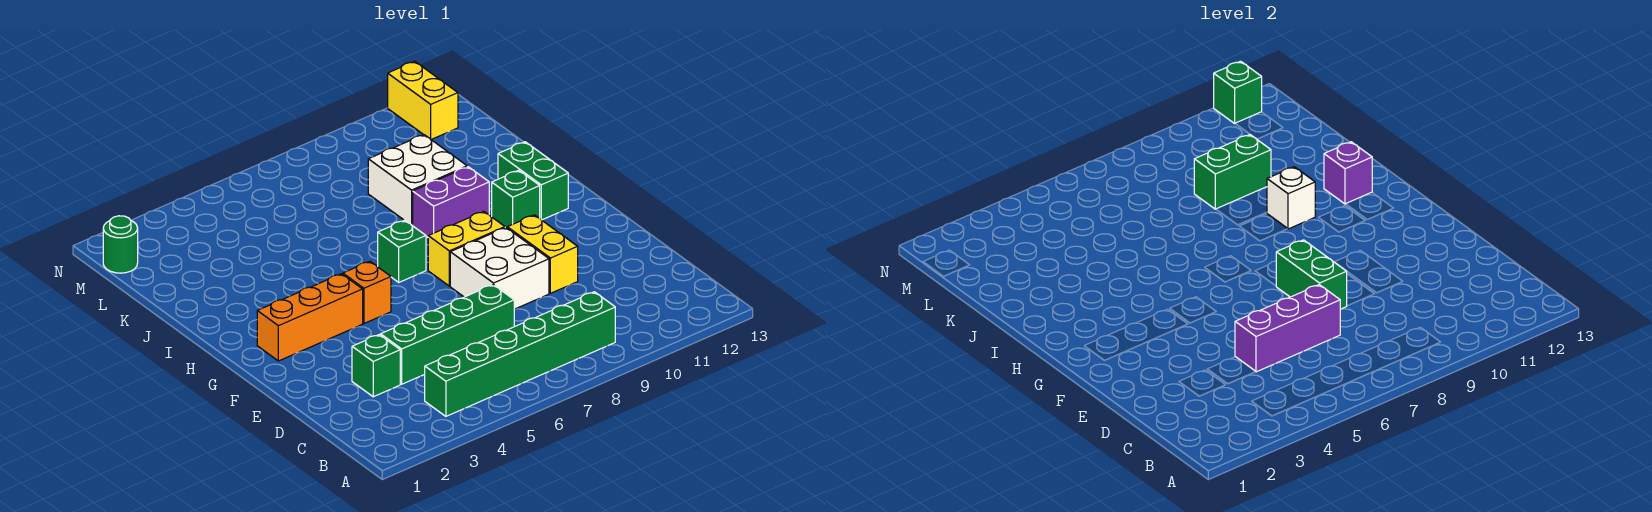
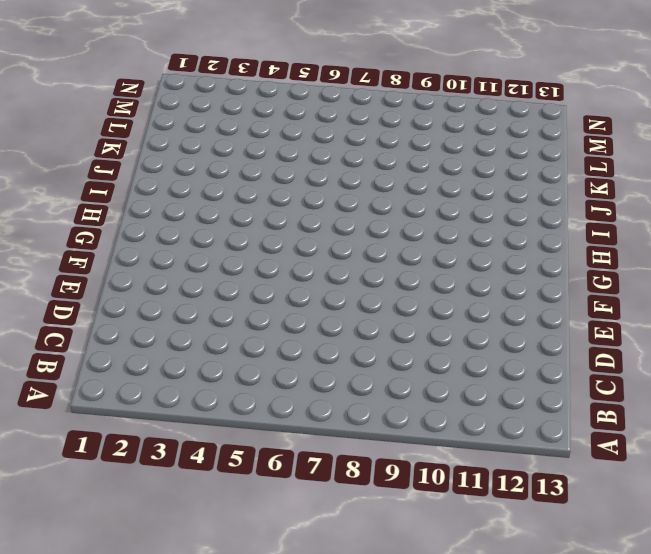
none -> green 1x6 brick [425,292,615,416]
none -> green 1x1 brick [352,335,400,397]
none -> green 1x4 brick [381,285,514,384]

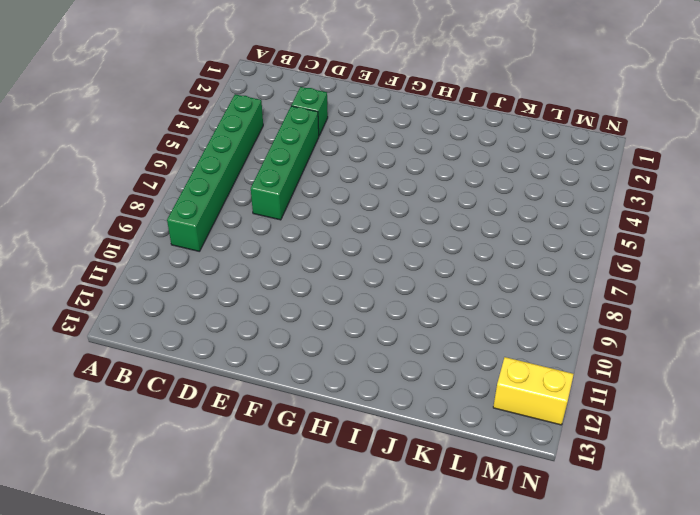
none -> white 2x2 brick [450,228,549,309]
none -> yellow 1x2 brick [507,215,578,293]
none -> orange 1x3 brick [257,274,363,361]

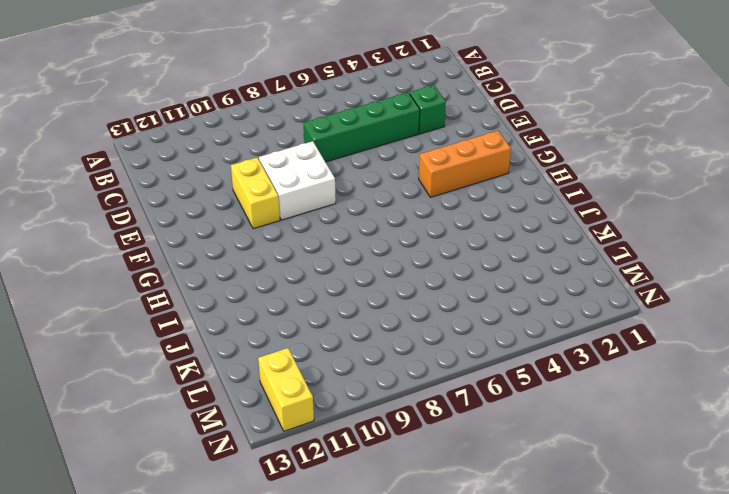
none -> green 1x6 brick [425,292,615,416]
none -> orange 1x1 brick [343,261,391,323]
none -> yellow 1x2 brick [428,211,505,286]

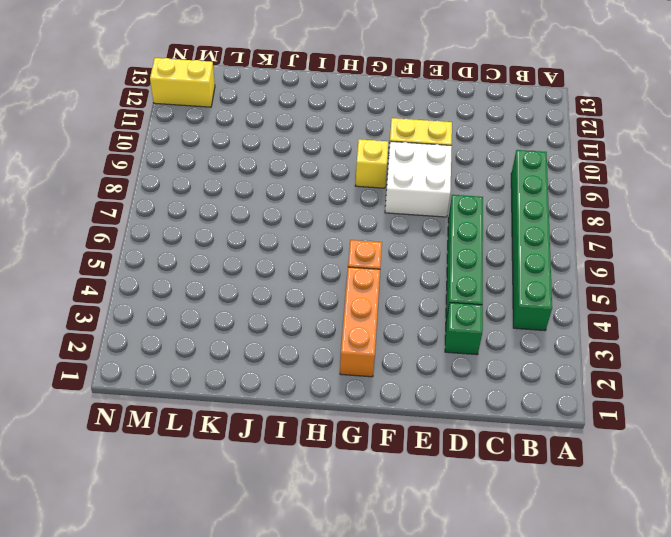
yellow 1x1 brick [355,139,388,188] -> yellow 1x2 brick [428,211,505,286]
none -> green 1x1 brick [378,220,426,282]
none -> green 1x1 brick [492,170,540,228]
none -> green 1x2 brick [498,142,568,220]

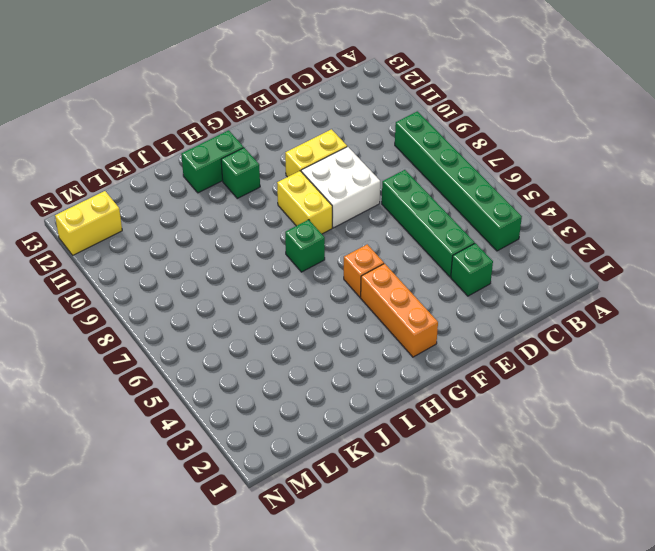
none -> purple 1x2 brick [412,167,489,237]
none -> white 2x2 brick [368,135,467,225]
none -> green 1x1 round brick [103,216,138,273]

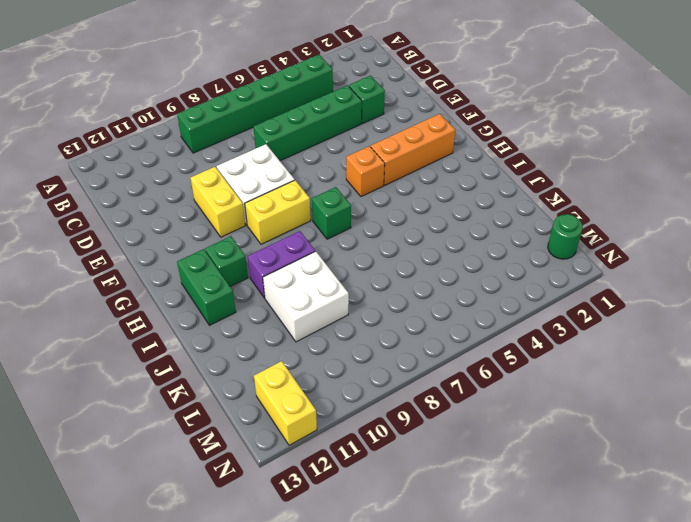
none -> purple 1x3 brick [1235,285,1340,372]
none -> green 1x2 brick [1276,240,1347,309]
none -> white 1x1 brick [1267,167,1315,229]

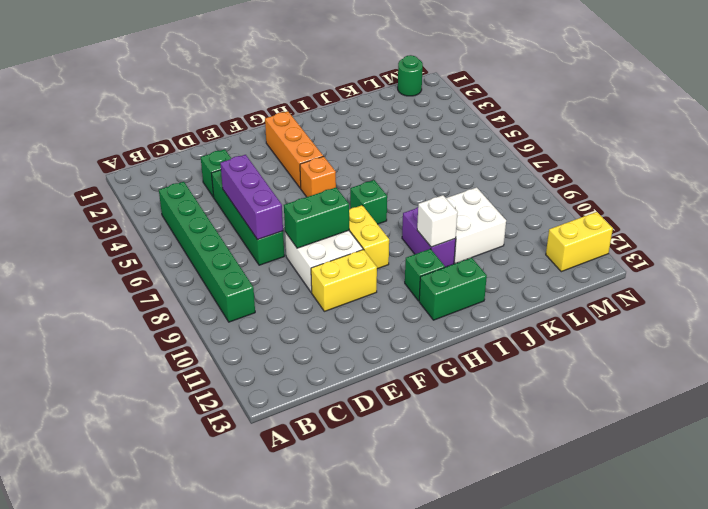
none -> purple 1x1 brick [1324,142,1372,204]
none -> green 1x2 brick [1194,135,1271,209]
none -> green 1x1 brick [1214,61,1262,123]

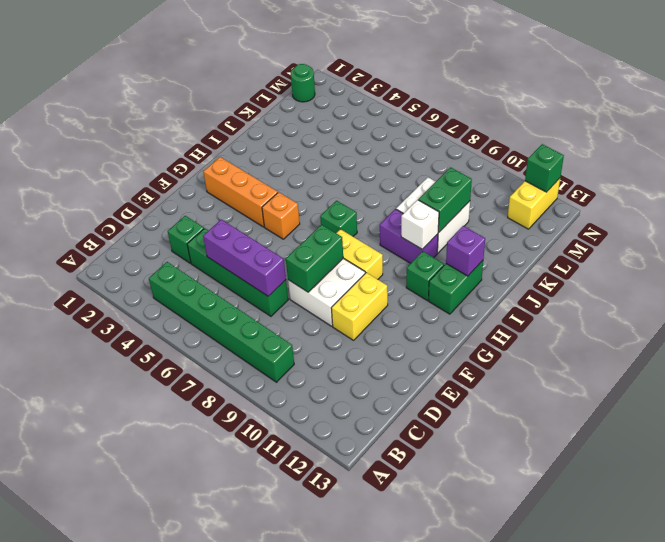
green 1x2 brick [418,167,472,233] -> green 1x2 brick turned to [1194,135,1271,209]

